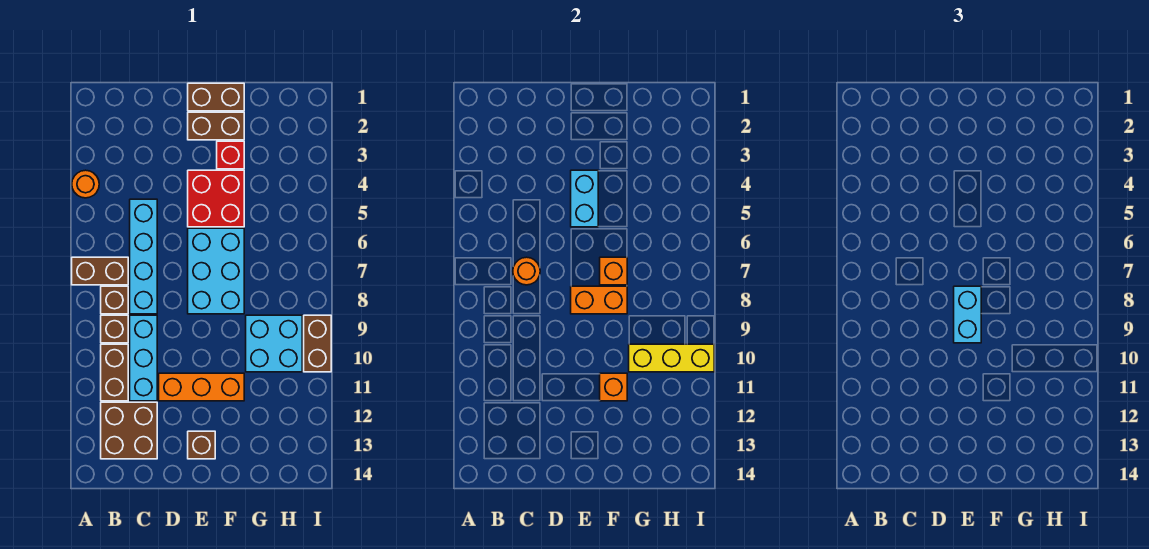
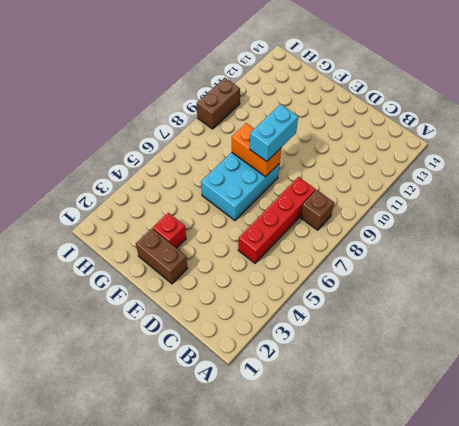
red 1x4 brick [238,177,316,263] -> cyan 1x4 brick [130,199,157,314]
none -> orange 1x1 round brick [72,170,99,198]
none -> brown 1x2 brick [72,257,128,285]
none -> brown 1x1 brick [101,315,128,343]

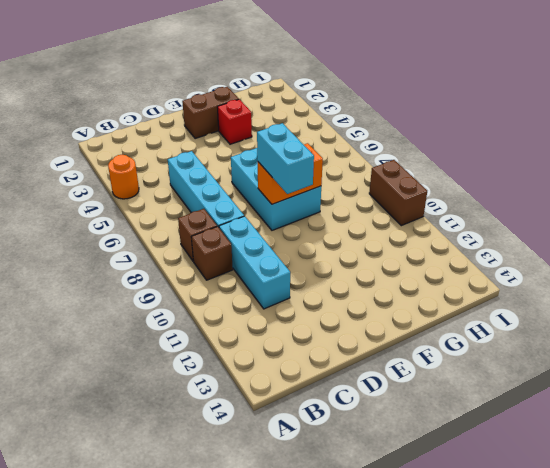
none -> brown 1x2 brick [72,257,128,285]
none -> brown 1x2 brick [101,344,128,401]
none -> brown 2x2 brick [101,402,157,459]

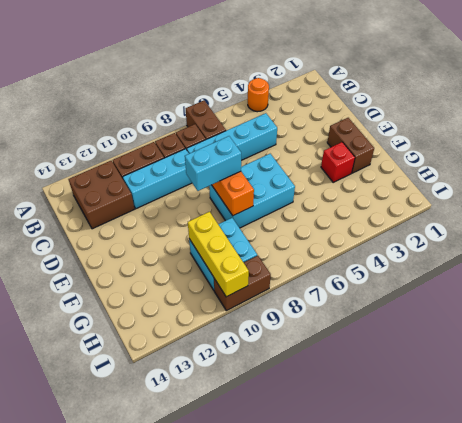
none -> orange 1x3 brick [159,373,244,401]
none -> brown 1x2 brick [188,83,244,111]
none -> red 2x2 brick [188,170,244,227]

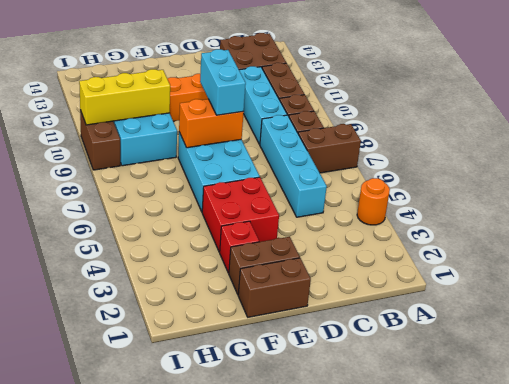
none -> brown 1x1 brick [188,431,215,459]
none -> orange 1x1 round brick [513,257,540,285]
none -> cyan 1x2 brick [571,170,598,227]

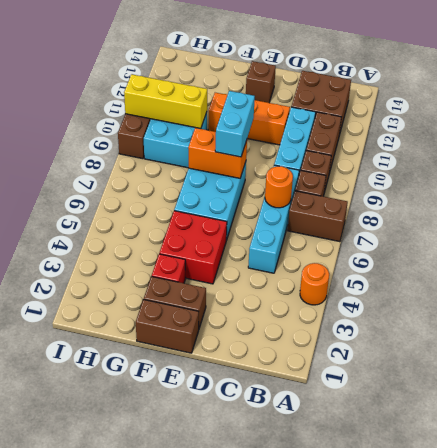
none -> cyan 1x2 brick [571,170,598,227]
none -> orange 1x1 brick [600,257,627,285]
none -> orange 1x1 brick [600,373,627,401]

